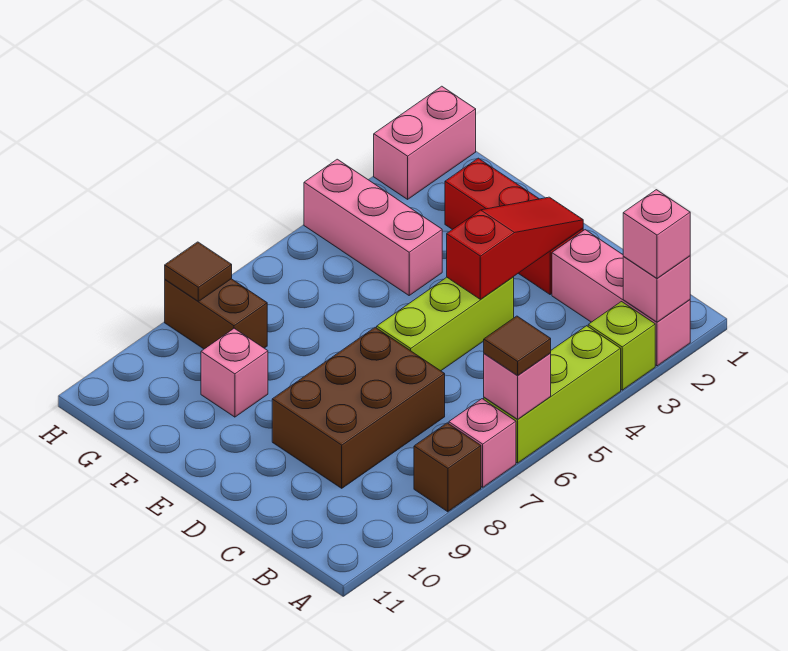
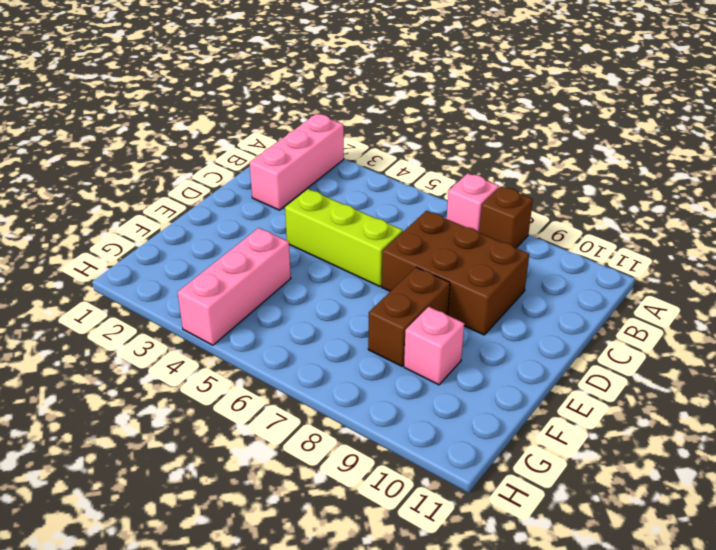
brown 1x2 brick [368,267,450,366] -> brown 1x2 brick moved to [165,279,267,349]
none -> lime 1x1 brick [588,302,655,390]
none -> lime 1x3 brick [484,326,621,463]
none -> red 1x3 brick [445,158,583,294]

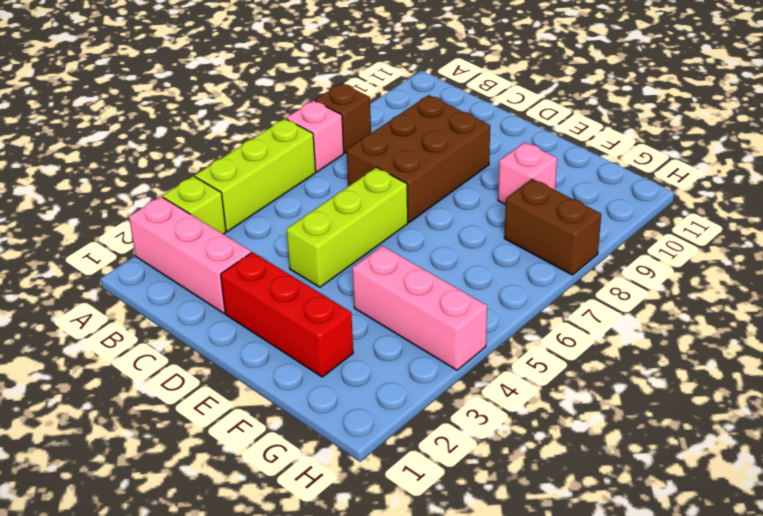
none -> pink 1x2 brick [374,86,476,199]
none -> pink 1x1 brick [623,256,690,322]
none -> pink 1x1 brick [484,353,551,419]

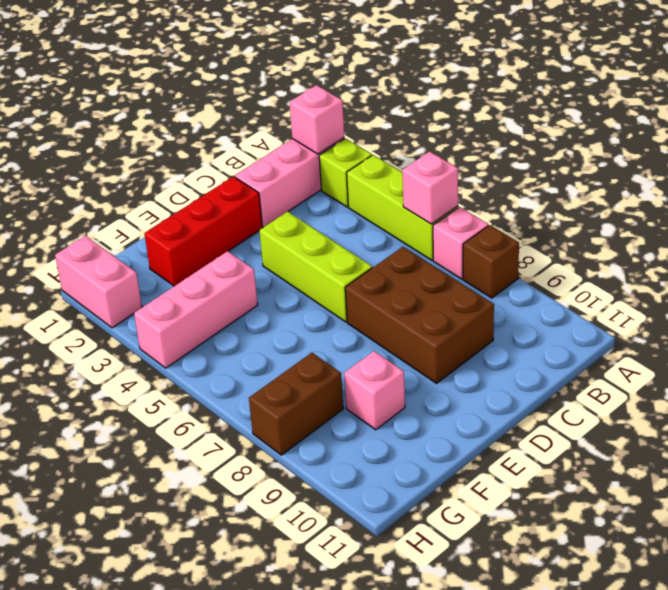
none -> red 1x3 slope [447,197,583,299]
none -> brown 1x1 tile [165,242,232,301]
none -> pink 1x1 brick [623,190,690,278]

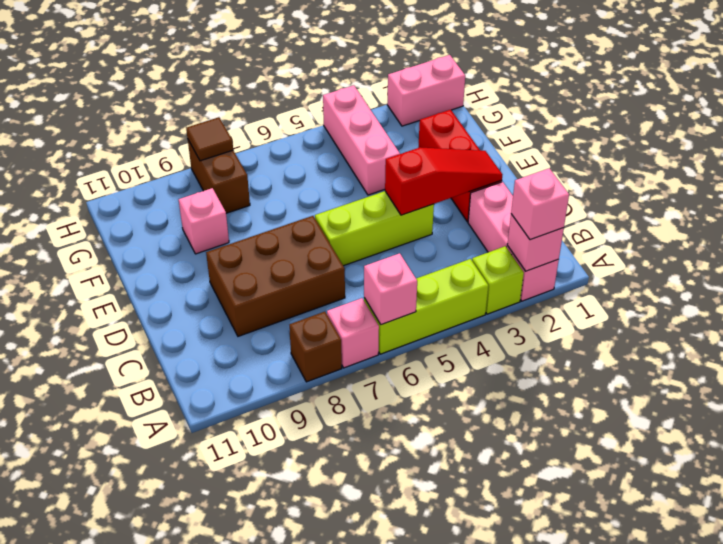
none -> brown 1x1 tile [484,316,551,375]

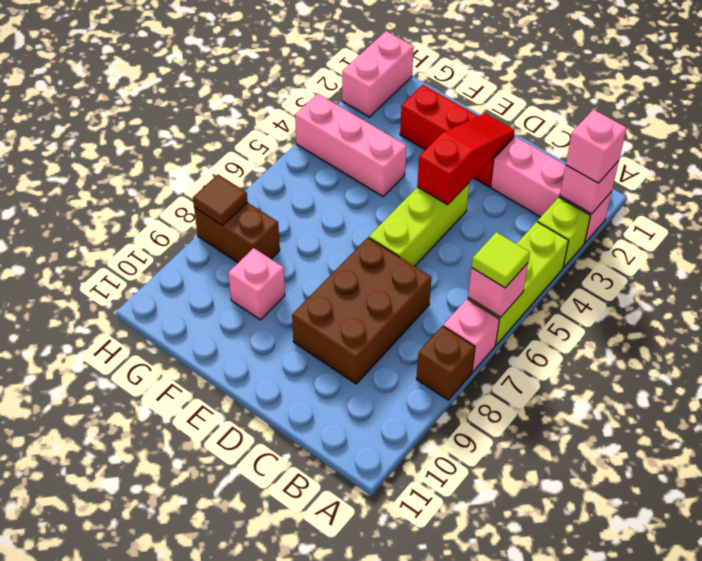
lime 1x1 tile [472,232,530,288] -> brown 1x1 tile [484,316,551,375]

